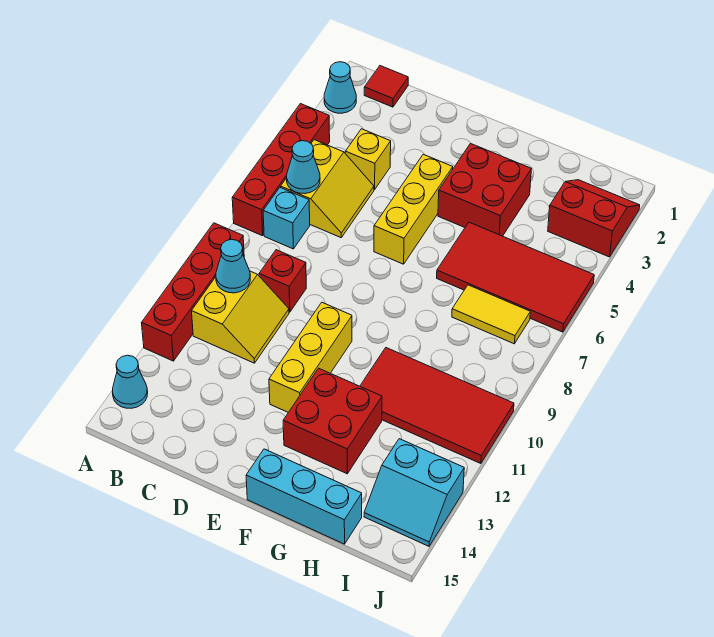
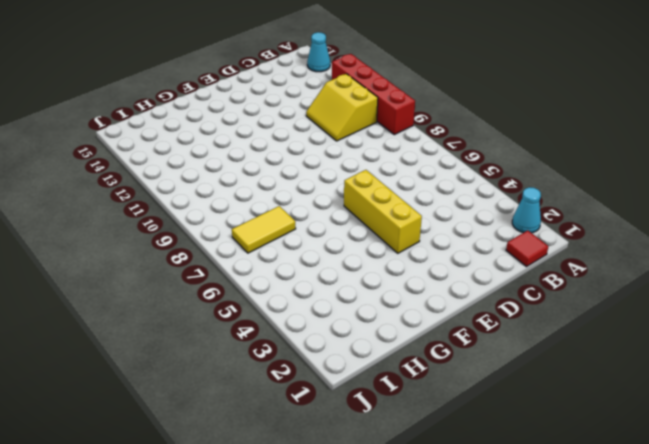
none -> red 1x4 brick [232,104,330,236]
none -> yellow 2x2 slope [281,140,374,238]
none -> cyan 1x1 brick [263,187,310,249]

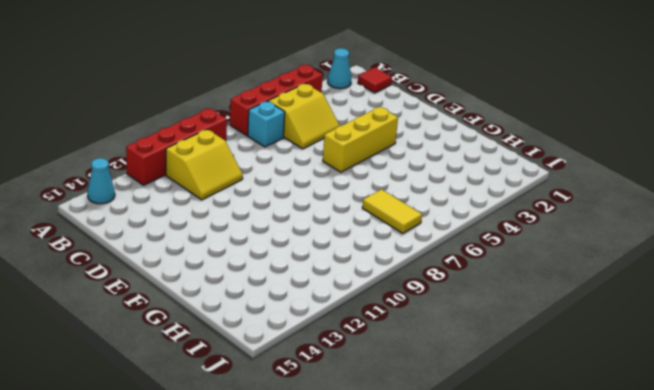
none -> yellow 1x1 brick [345,129,391,190]
none -> red 1x1 brick [259,250,306,312]
none -> yellow 1x3 brick [269,303,352,412]

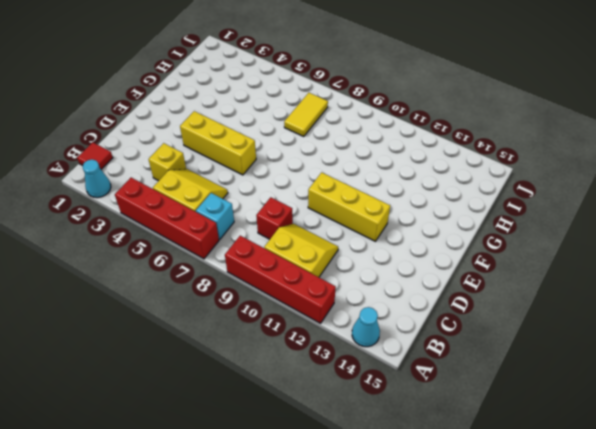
none -> red 2x2 brick [438,143,531,236]
none -> red 2x2 brick [283,368,382,474]
none -> cyan 1x3 brick [246,449,362,544]

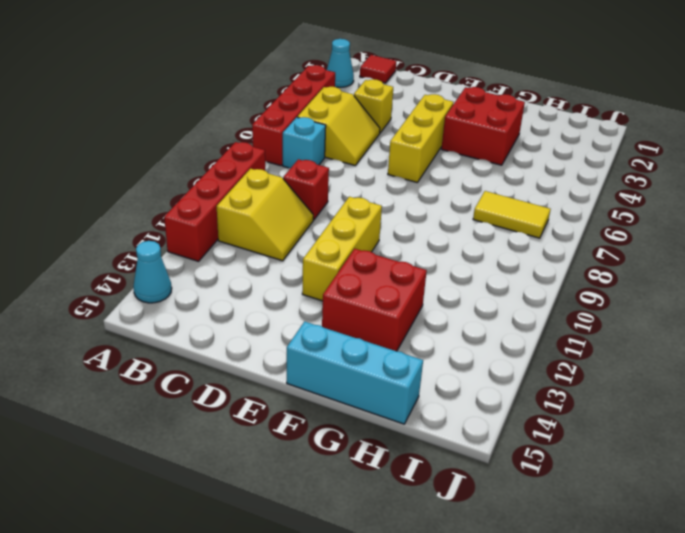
none -> red 2x4 tile [437,222,594,332]
none -> red 2x4 tile [360,348,514,464]
none -> red 2x2 slope [548,180,640,257]

